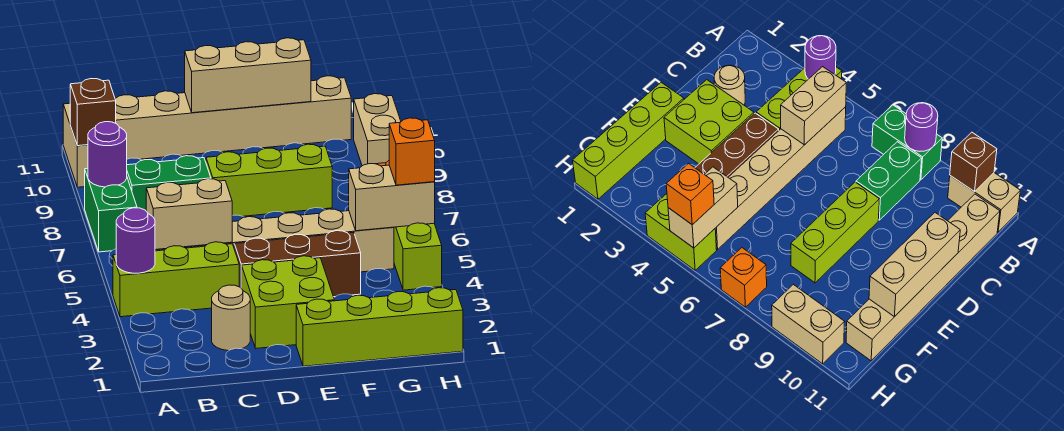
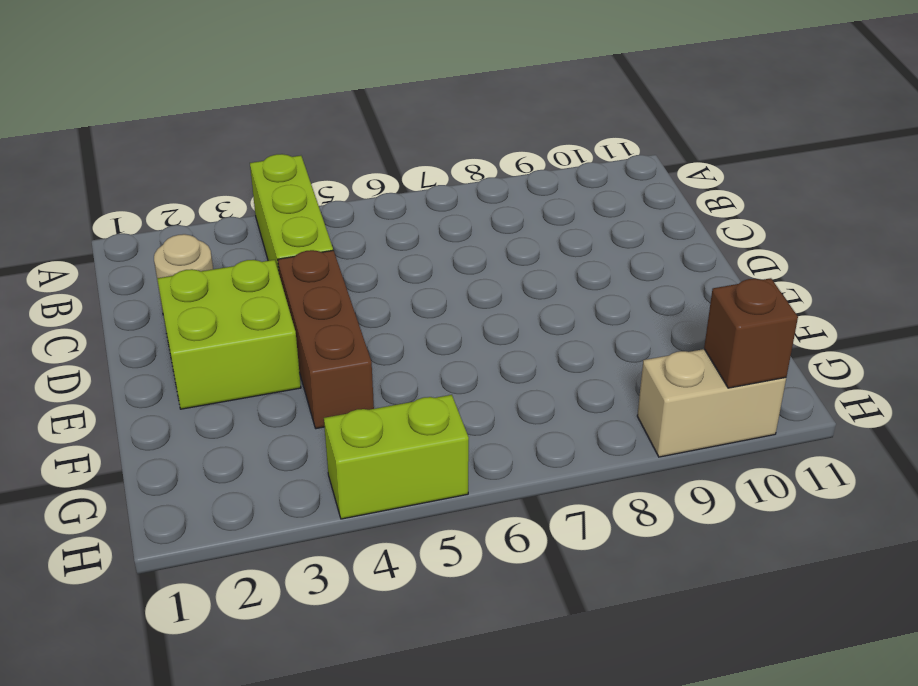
brown 1x1 brick [704,278,798,388] -> brown 1x1 brick moved to [70,79,116,146]
none -> green 1x2 brick [85,168,137,252]
none -> tan 1x2 brick [63,103,88,187]
none -> tan 1x6 brick [155,209,394,272]

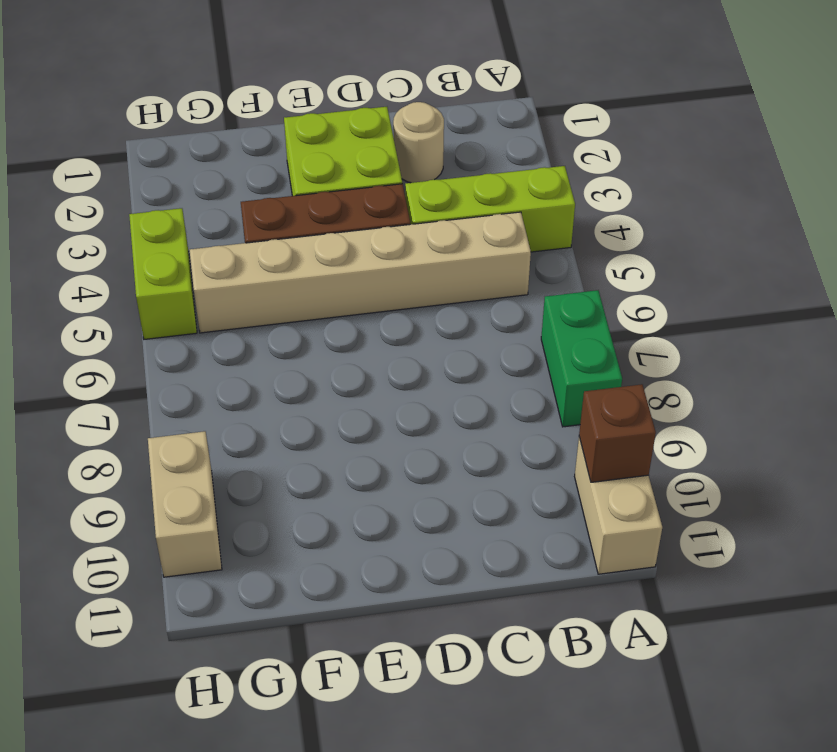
none -> green 1x2 brick [127,156,211,210]
none -> tan 1x6 brick [115,76,351,159]
none -> lime 1x3 brick [206,144,332,216]

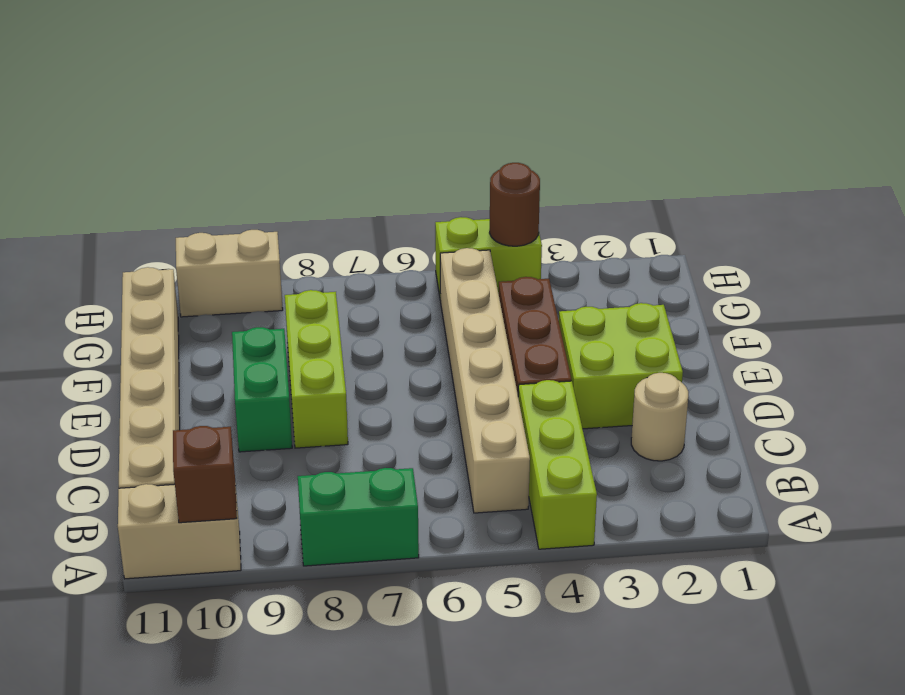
green 1x2 brick [232,327,292,452] -> green 1x2 brick moved to [127,156,211,210]
brown 1x1 round brick [490,163,540,246] -> none
none -> lime 1x4 brick [296,288,463,366]
none -> orange 1x1 brick [720,248,767,307]
none -> purple 1x1 round brick [116,208,155,273]

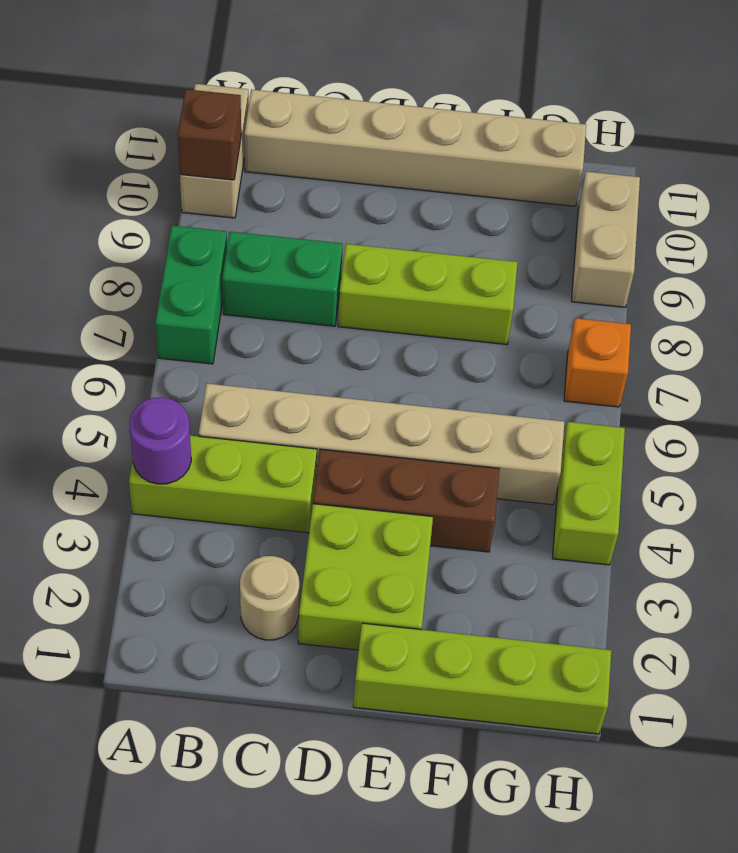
none -> purple 1x1 round brick [88,122,127,187]
none -> tan 1x2 brick [146,179,232,250]
none -> tan 1x3 brick [185,38,311,113]

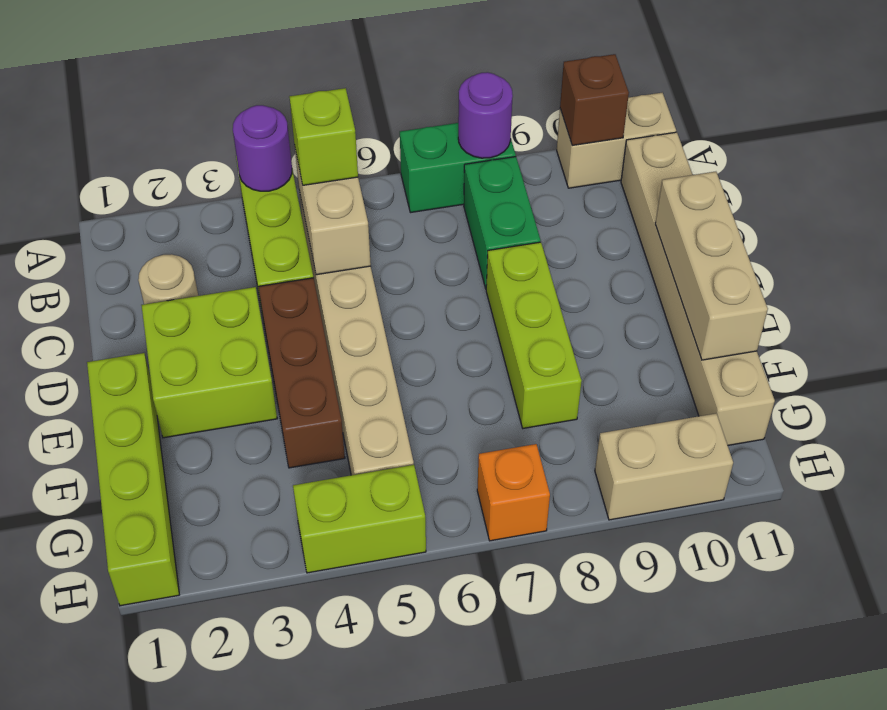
lime 1x1 brick [289,88,358,185] -> none
none -> tan 1x2 brick [349,164,435,231]
none -> orange 1x1 brick [389,118,435,185]

